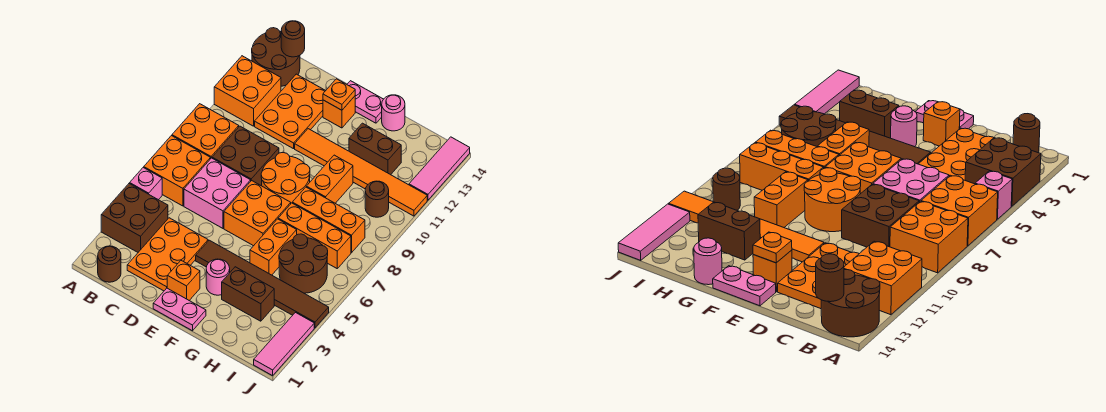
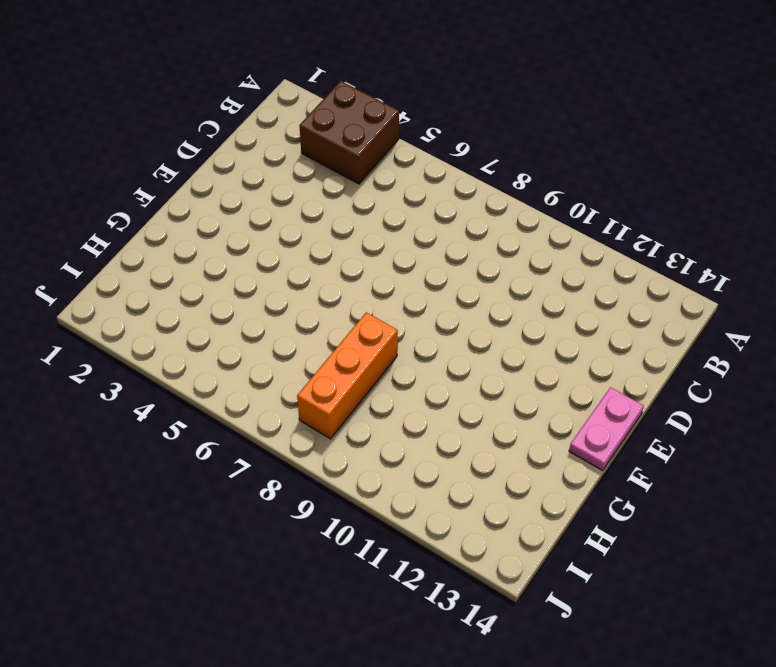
none -> pink 1x1 brick [130,167,162,200]
none -> orange 2x2 brick [144,136,210,206]
none -> orange 2x2 brick [172,104,239,159]
none -> orange 2x2 brick [214,56,281,126]

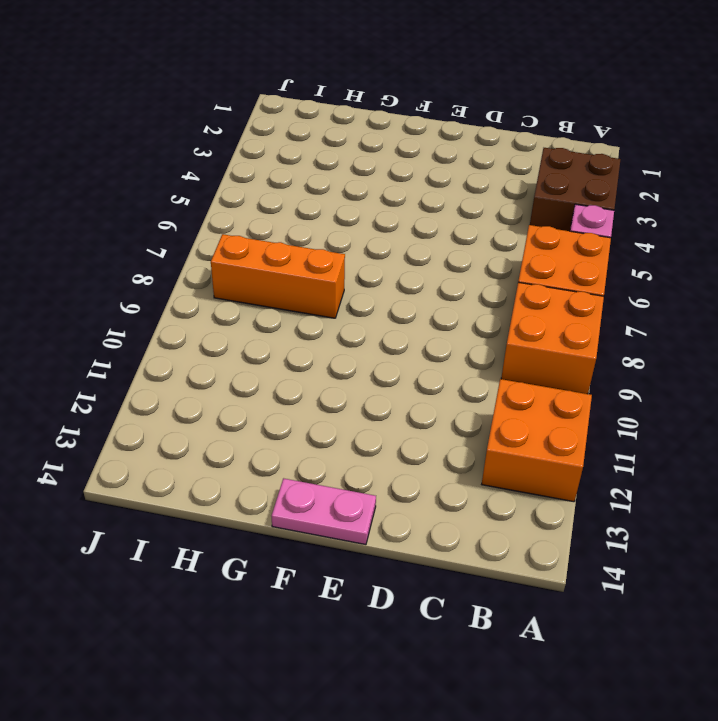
none -> brown 2x2 round brick [252,28,300,86]
none -> brown 1x1 round brick [98,246,121,282]
none -> orange 2x3 plate [127,218,208,291]
none -> pink 2x2 brick [184,158,251,228]

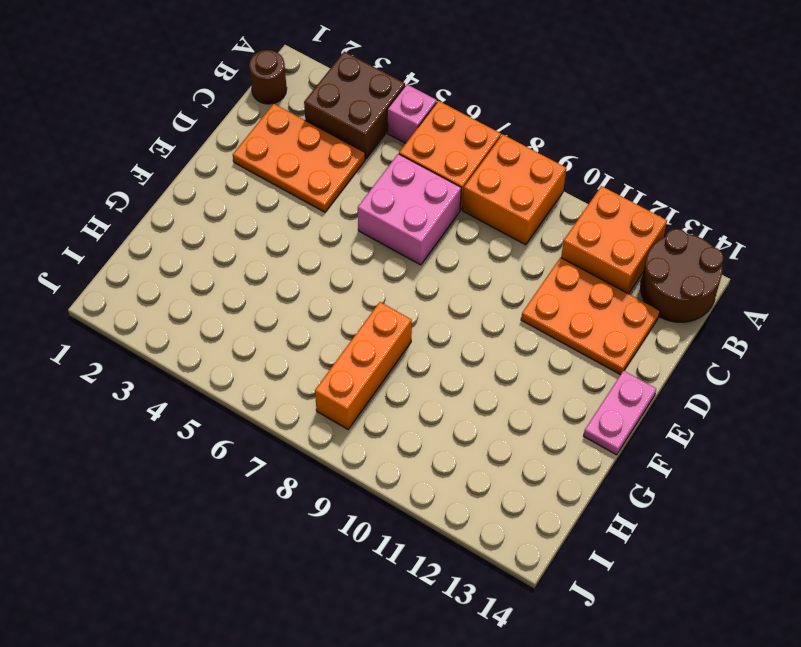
none -> brown 2x2 brick [212,126,279,185]
none -> pink 1x2 plate [153,288,206,331]
none -> orange 1x1 brick [167,261,200,300]
none -> brown 1x6 tile [196,240,329,328]

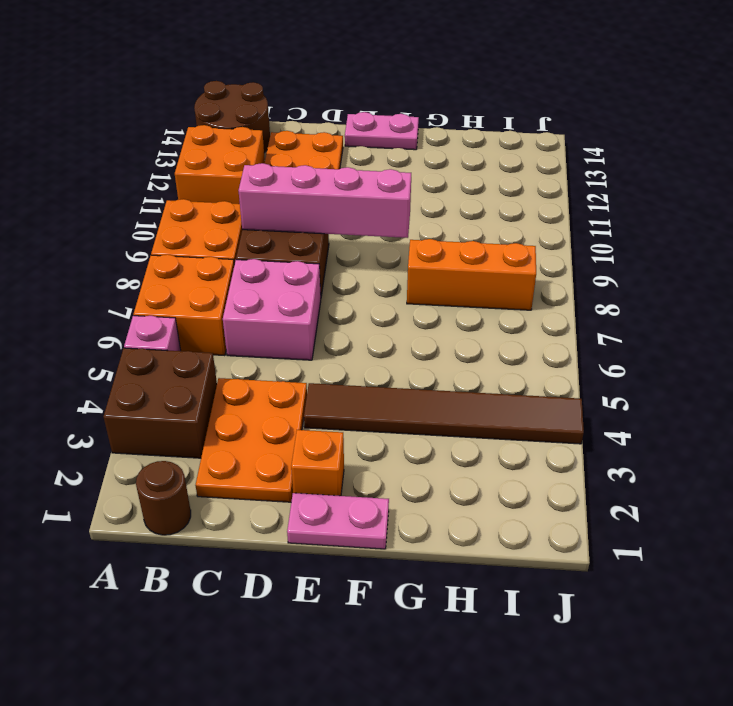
pink 1x4 brick [238,163,411,238] -> none
none -> orange 2x2 brick [224,180,291,246]
none -> orange 2x2 round brick [261,153,310,203]
none -> orange 1x6 tile [295,129,427,216]
none -> orange 1x1 brick [323,96,355,128]

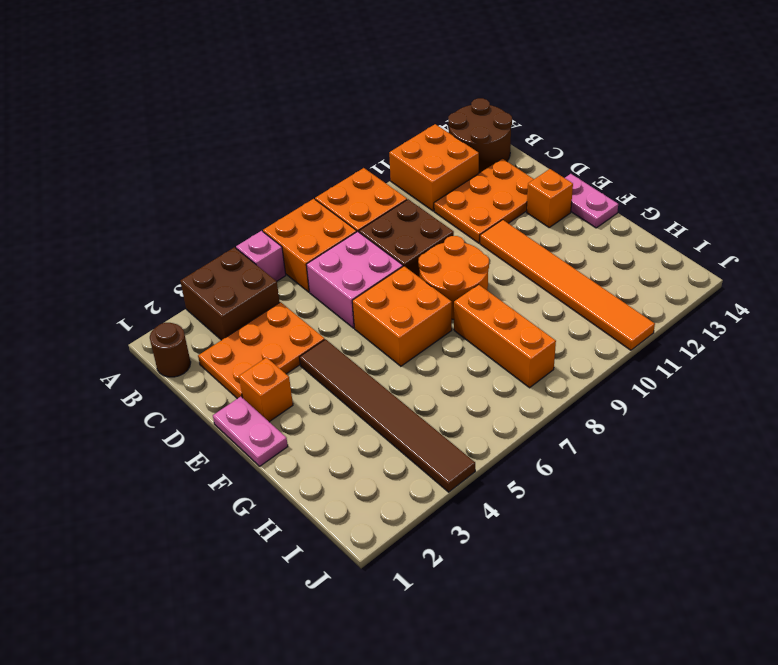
none -> pink 1x1 round brick [206,259,230,295]
none -> brown 1x2 brick [222,267,274,321]
none -> orange 1x2 brick [250,219,297,275]
none -> orange 1x3 brick [278,203,351,268]

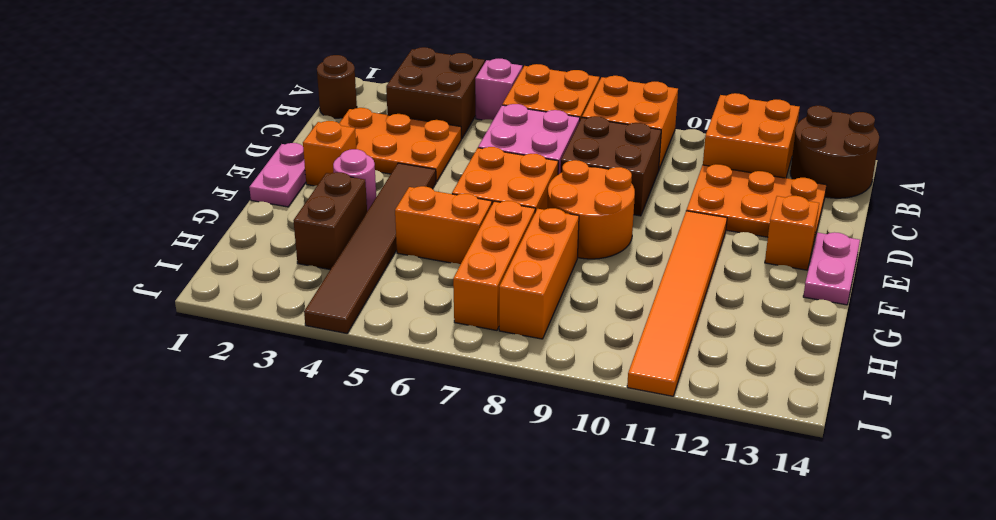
none -> orange 1x2 brick [306,155,353,203]
none -> brown 1x2 brick [349,123,401,175]
none -> pink 1x1 round brick [382,95,405,131]
none -> brown 2x2 round brick [279,234,328,293]

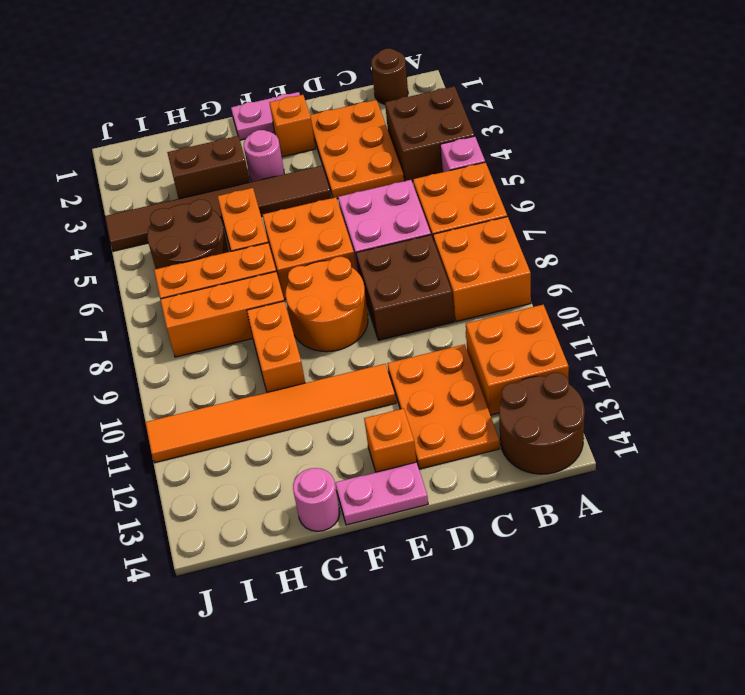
none -> brown 1x2 brick [349,123,401,175]
none -> brown 1x1 round brick [365,181,389,217]
none -> pink 1x3 tile [254,313,314,376]
none -> pink 1x3 tile [409,137,470,200]

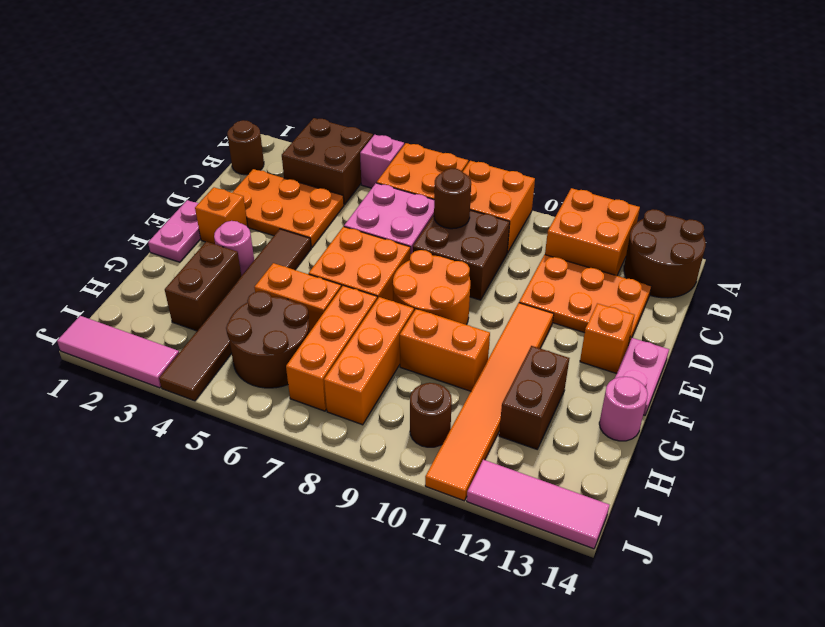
brown 1x1 round brick [434,168,471,229] -> brown 1x1 round brick moved to [281,21,305,57]
none -> orange 1x1 plate [323,79,355,110]

